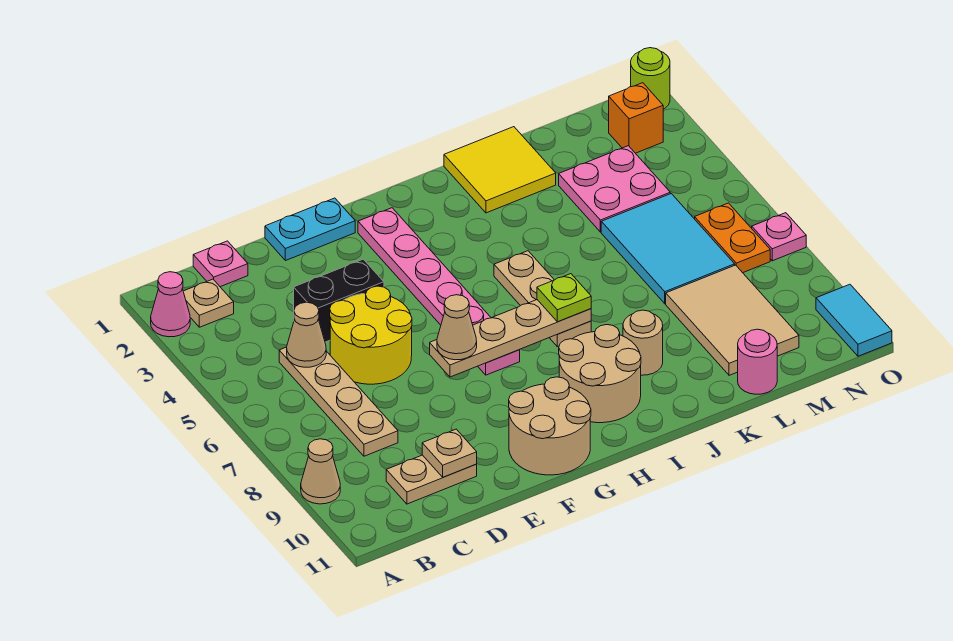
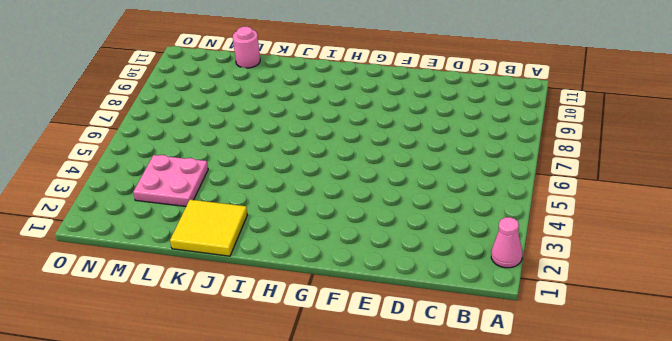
none -> tan 1x1 cone [301,439,340,504]
none -> tan 1x1 plate [183,279,234,327]
none -> pink 1x1 plate [193,241,248,287]

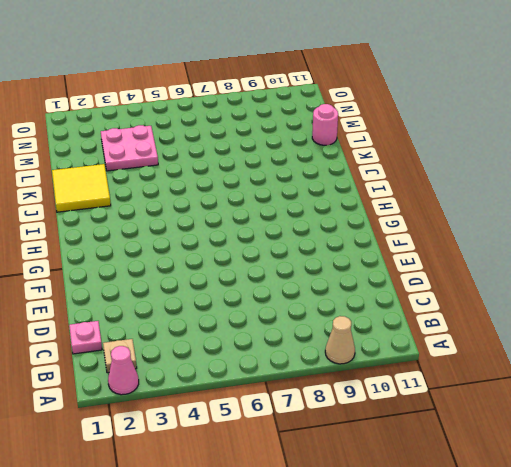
none -> tan 1x4 plate [279,347,398,456]
none -> tan 1x2 plate [386,455,477,504]
none -> black 1x2 brick [294,259,384,342]

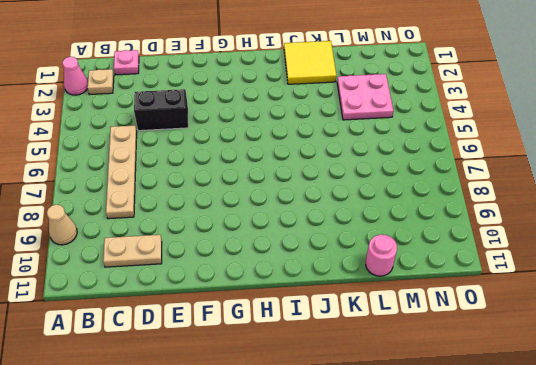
none -> yellow 2x2 round brick [330,286,412,384]
none -> cyan 1x2 plate [265,198,355,261]
none -> tan 2x2 round brick [509,377,591,475]

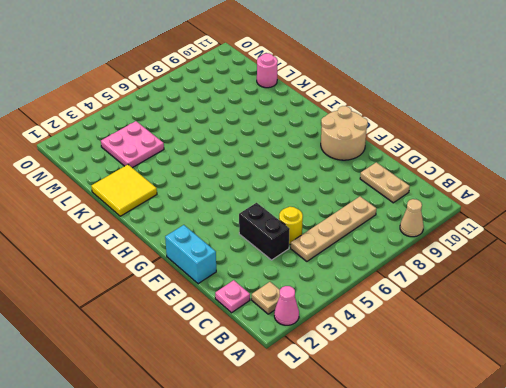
yellow 1x1 round brick [279,207,303,245] -> yellow 2x2 round brick [330,286,412,384]
cyan 1x2 brick [165,225,216,284] -> cyan 1x2 plate [265,198,355,261]
none -> pink 1x6 plate [358,208,520,375]
none -> tan 2x2 round brick [559,325,641,423]
none -> tan 1x3 plate [494,251,591,347]

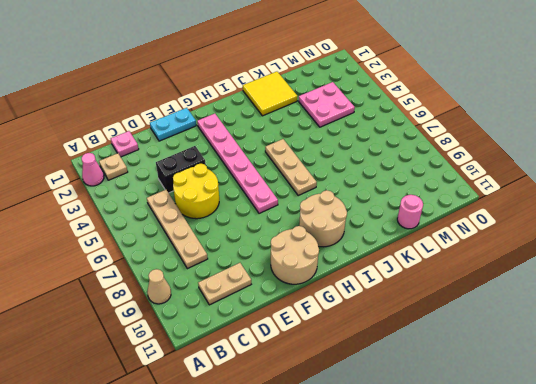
none -> tan 1x1 round brick [623,310,663,375]
none -> cyan 2x3 tile [601,194,735,304]
none -> tan 2x3 tile [666,265,799,375]

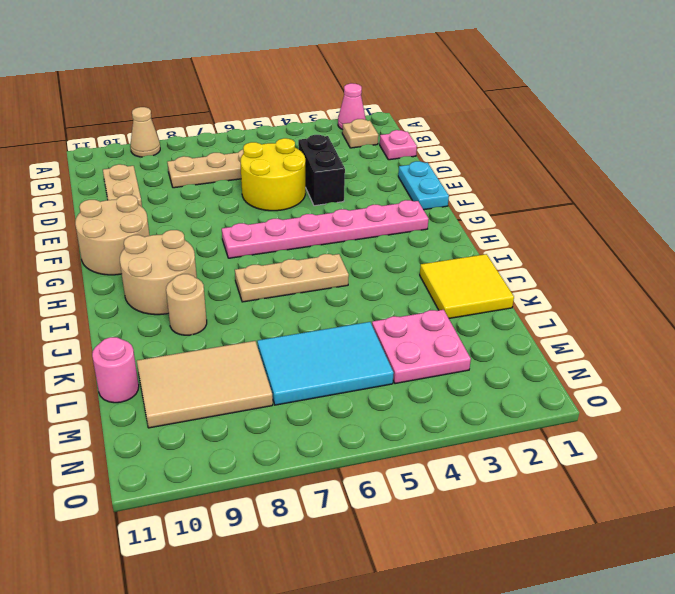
none -> orange 1x1 brick [609,83,663,153]
none -> orange 1x2 plate [695,203,770,273]
none -> lime 1x1 round brick [631,48,670,109]

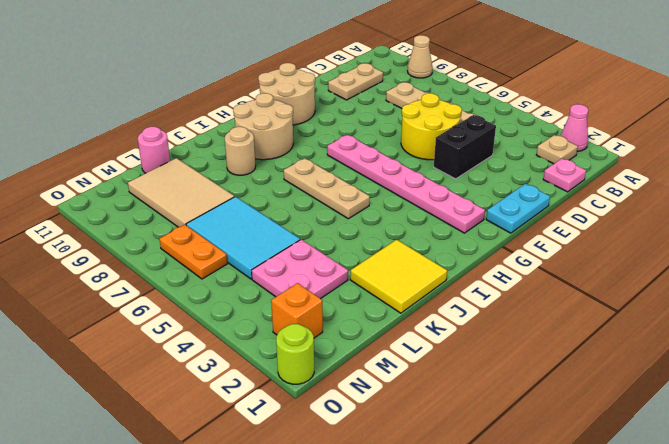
none -> pink 1x1 plate [752,213,806,261]
none -> cyan 1x2 tile [816,284,892,356]
none -> tan 1x1 cone [287,302,326,367]

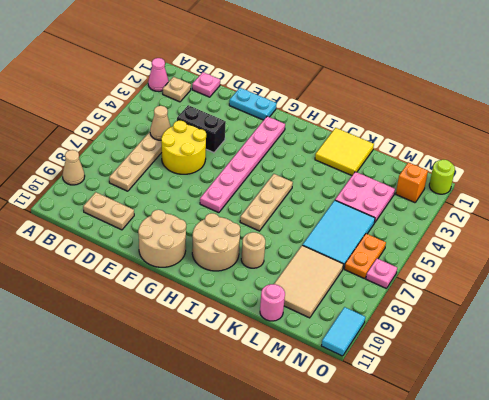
none -> tan 1x1 plate [422,429,477,477]
none -> tan 1x4 plate [430,300,591,377]
none -> tan 1x1 cone [437,295,477,360]

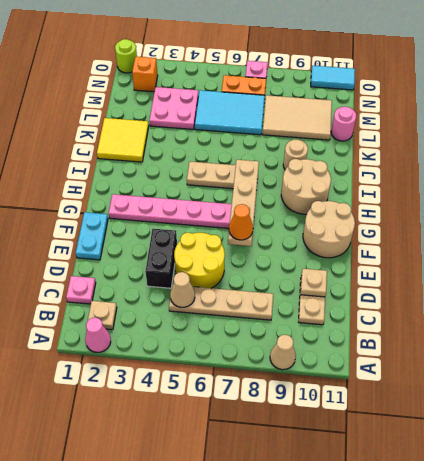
orange 1x1 cone [229,204,253,240] -> tan 1x1 cone [437,295,477,360]
none -> lime 1x1 plate [537,274,591,322]

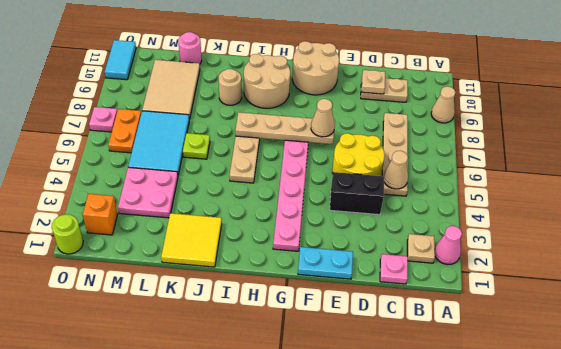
lime 1x1 plate [183,133,210,159] -> lime 1x1 plate moved to [537,274,591,322]

